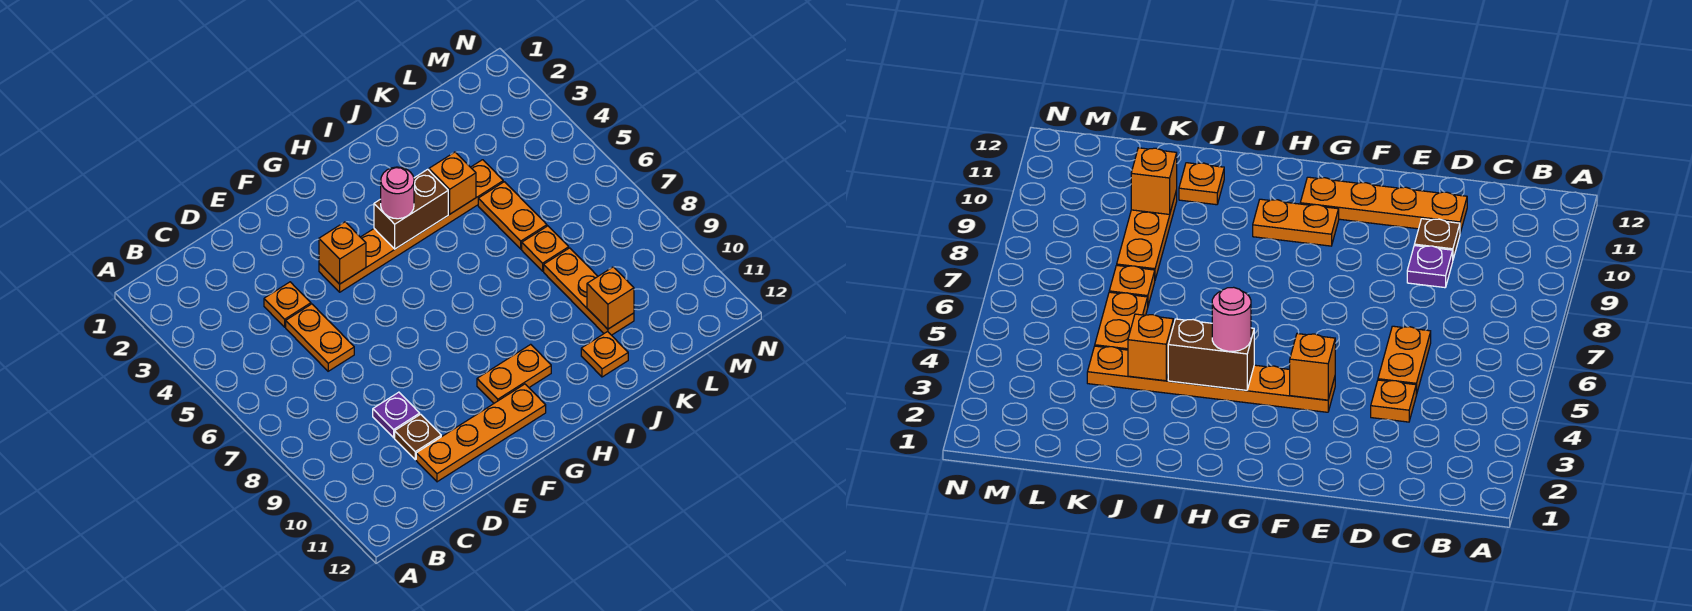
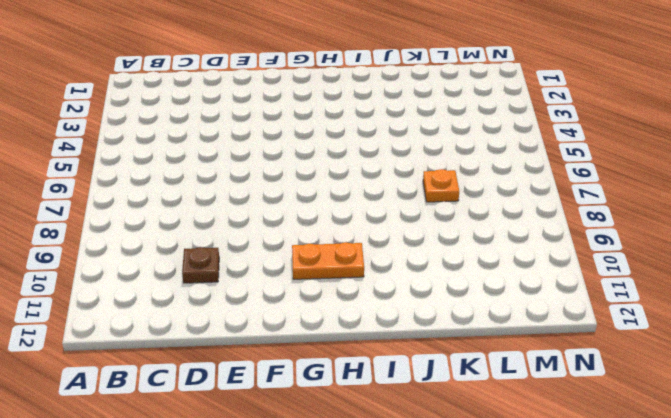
none -> orange 1x1 plate [264,282,311,327]
none -> orange 1x2 plate [286,304,354,371]
none -> purple 1x1 plate [373,392,420,438]

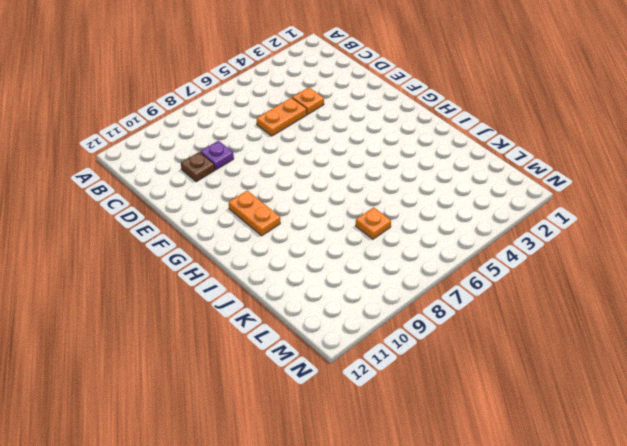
none -> orange 1x4 plate [416,384,546,482]
none -> orange 1x6 plate [319,160,503,292]
none -> orange 1x1 plate [581,332,628,377]

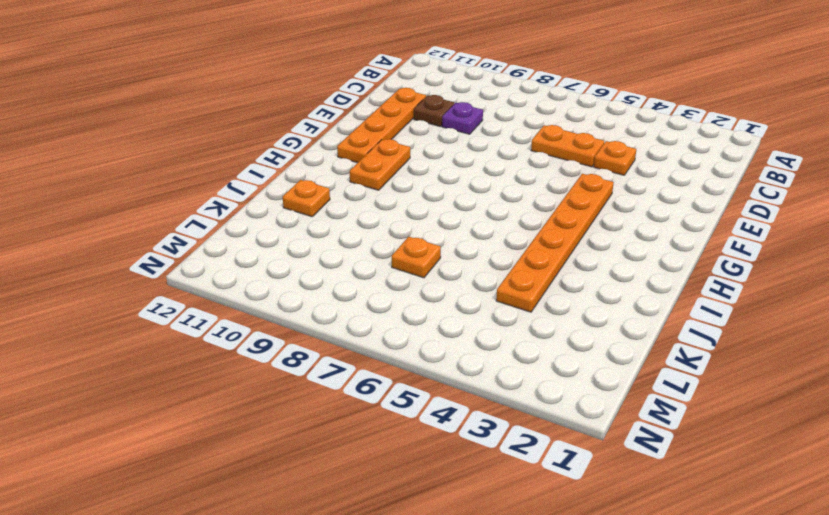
none -> orange 1x2 plate [478,182,547,249]
none -> orange 1x3 plate [544,248,634,335]
none -> orange 1x1 brick [319,222,366,284]

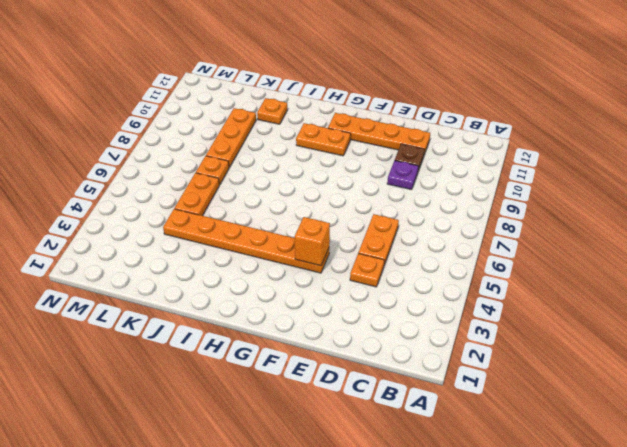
none -> brown 1x2 brick [374,169,448,249]
none -> orange 1x1 brick [429,152,476,214]
none -> orange 1x1 brick [587,267,634,329]

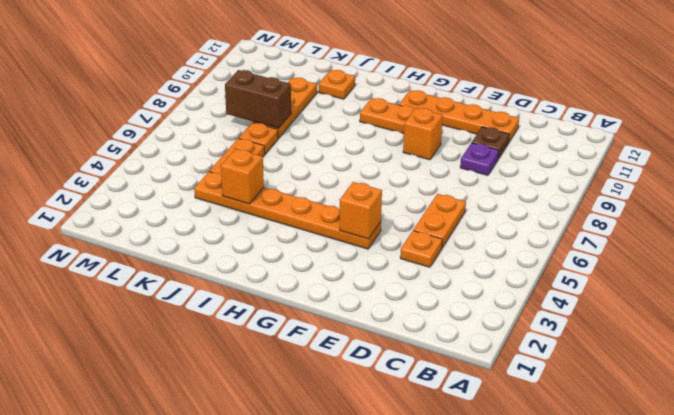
orange 1x1 brick [403,108,443,160] -> orange 1x1 brick moved to [587,267,634,329]
brown 1x2 brick [225,70,291,128] -> brown 1x2 brick moved to [374,169,448,249]
none -> pink 1x1 round brick [381,167,414,219]

